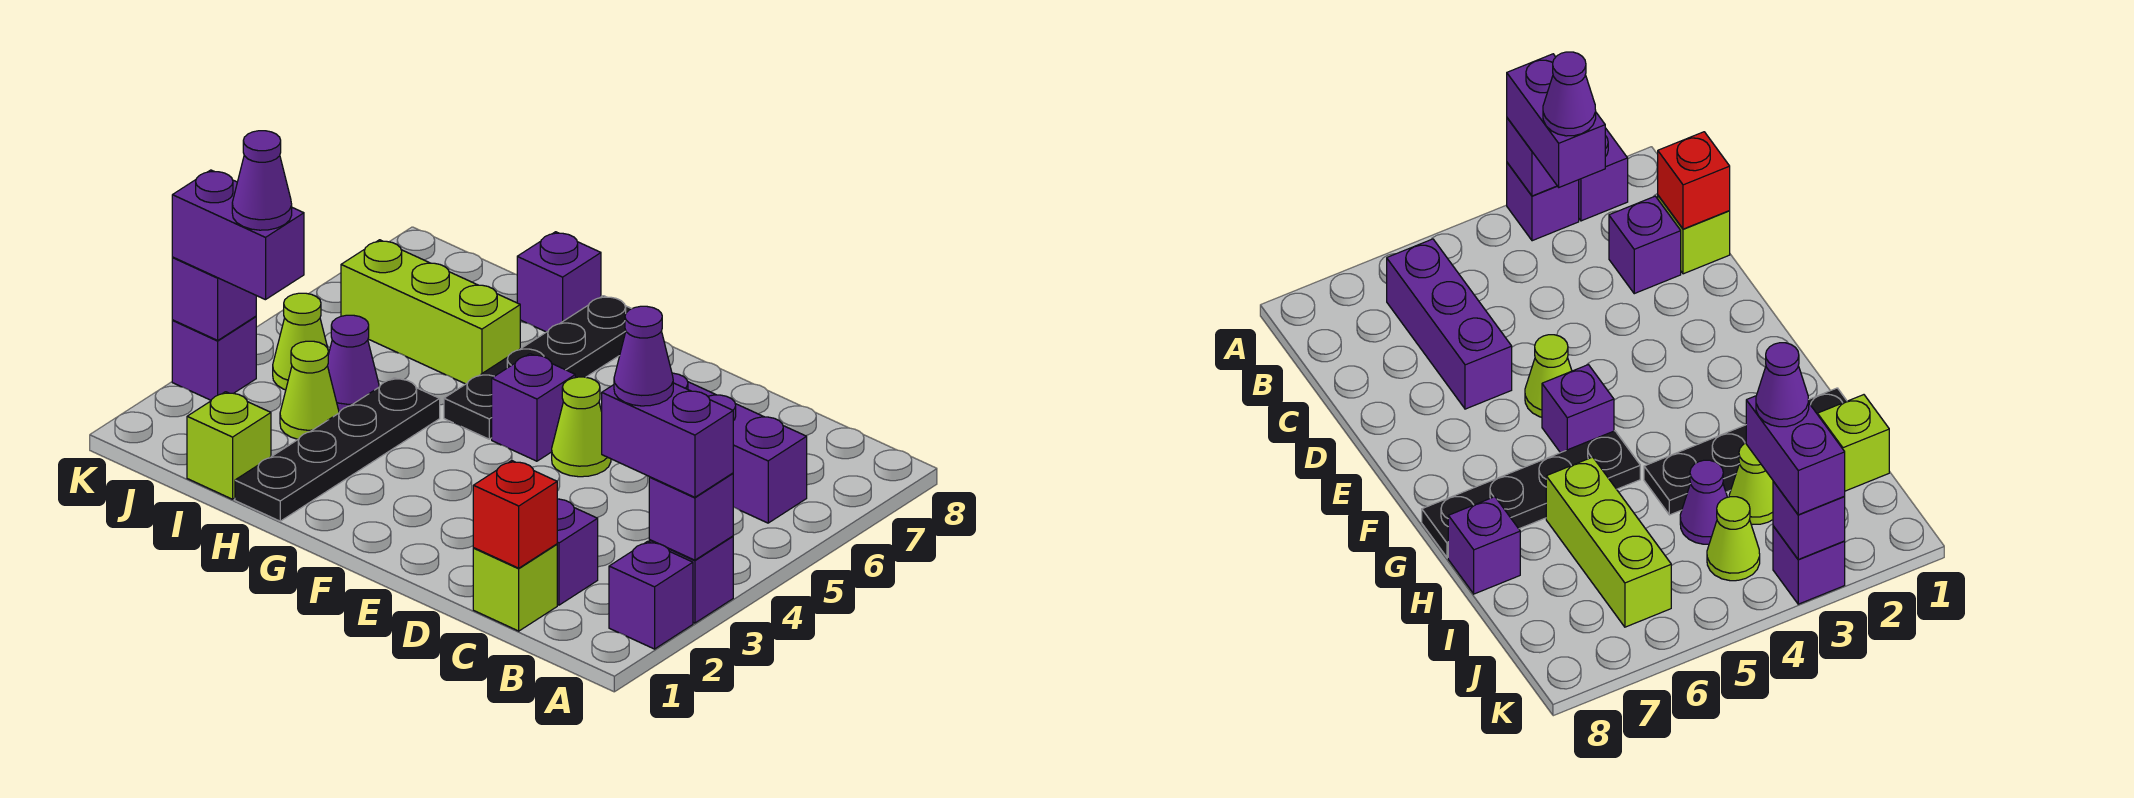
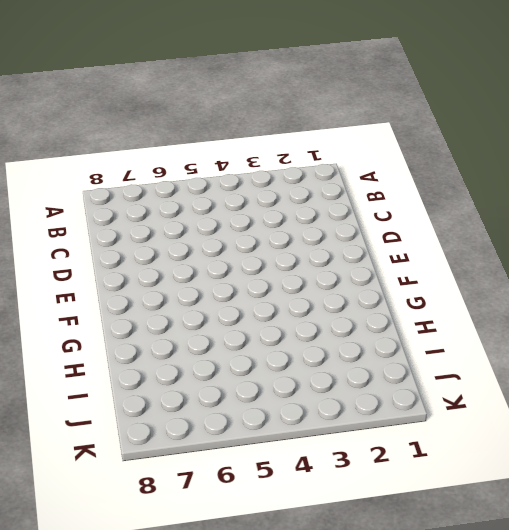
none -> purple 1x1 brick [609,541,693,649]
none -> purple 1x1 brick [649,536,733,623]
none -> purple 1x3 brick [672,373,807,523]

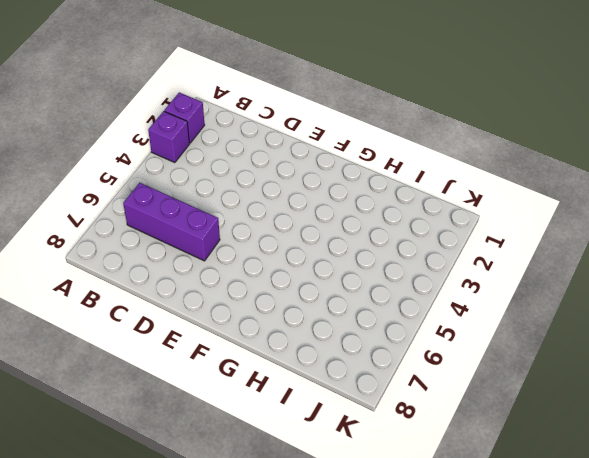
none -> lime 1x1 brick [473,544,557,631]
none -> purple 1x1 brick [557,499,598,605]
none -> lime 1x1 cone [552,377,611,477]

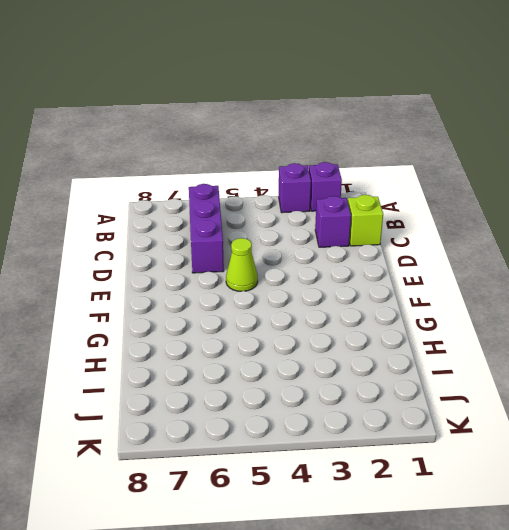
none -> purple 1x1 brick [492,354,575,461]
none -> black 1x4 plate [444,296,631,439]
none -> black 1x4 plate [235,378,440,521]

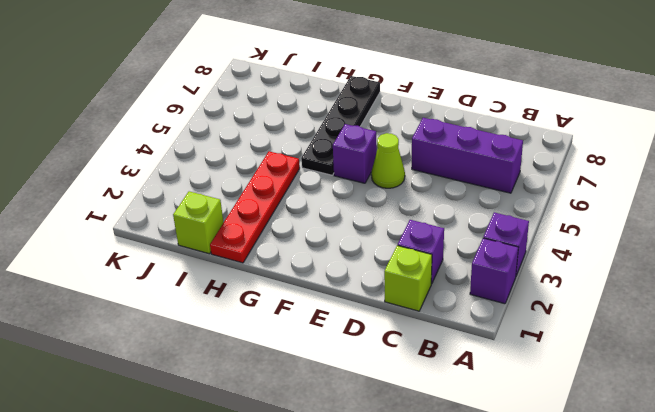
red 1x4 plate [210,151,300,263] -> black 1x4 plate [235,378,440,521]
none -> lime 1x3 brick [341,240,520,384]
none -> purple 1x1 brick [517,232,601,332]
none -> lime 1x1 cone [280,341,339,439]

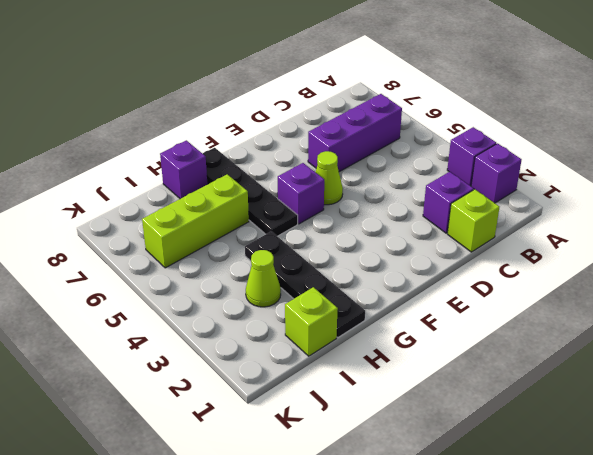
none -> purple 1x1 cone [328,315,379,413]
none -> lime 1x1 cone [273,293,329,390]
none -> purple 1x1 brick [172,316,256,400]

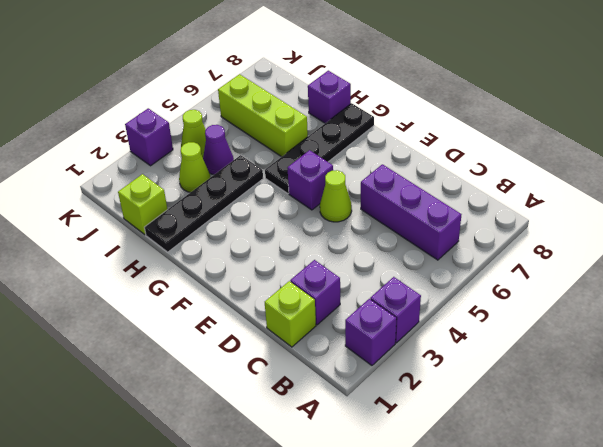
none -> purple 1x1 brick [649,473,733,560]
none -> red 1x1 brick [473,461,557,568]
none -> purple 1x1 brick [172,257,256,340]

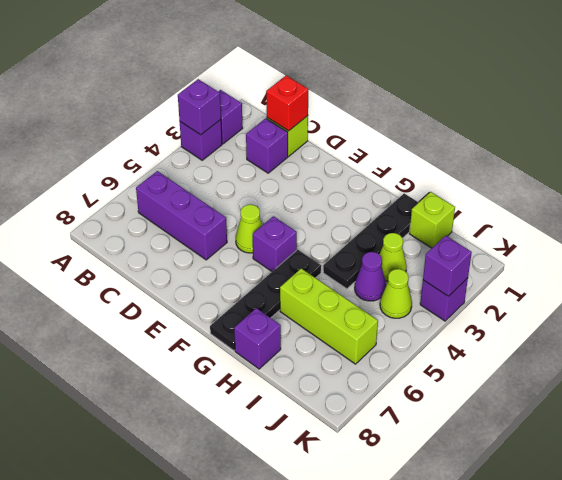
none -> purple 1x2 brick [602,383,733,497]
none -> purple 1x2 brick [172,170,304,300]
none -> purple 1x1 cone [614,306,673,406]

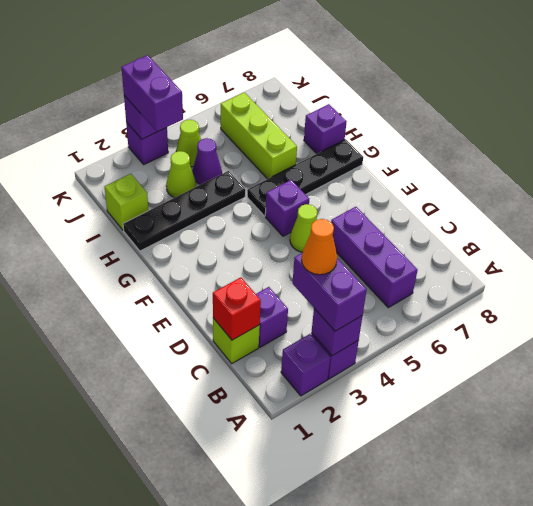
orange 1x1 cone [302,219,337,275] -> purple 1x1 cone [614,306,673,406]
none -> purple 1x1 cone [232,131,292,230]

